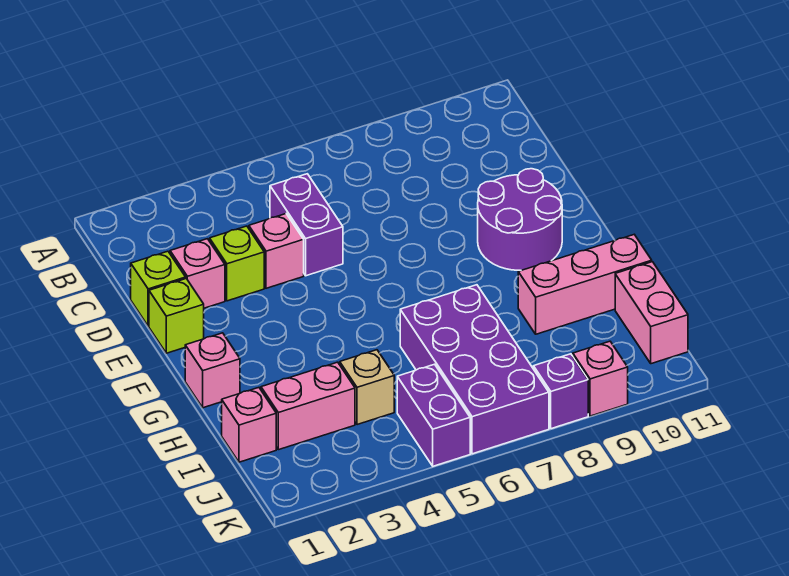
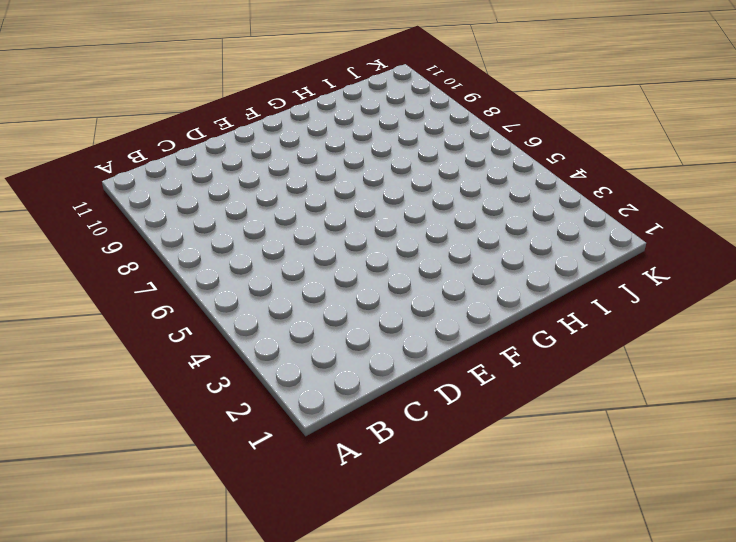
none -> purple 1x2 brick [270,174,343,276]
none -> lime 1x1 brick [131,251,186,326]
none -> pink 1x1 brick [170,239,225,308]

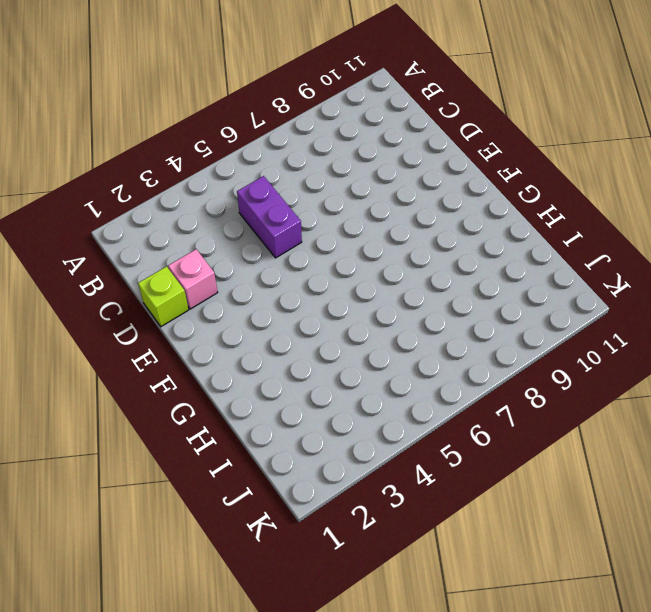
none -> lime 1x1 brick [210,226,264,301]
none -> pink 1x1 brick [249,214,304,288]
none -> lime 1x1 brick [149,279,204,353]

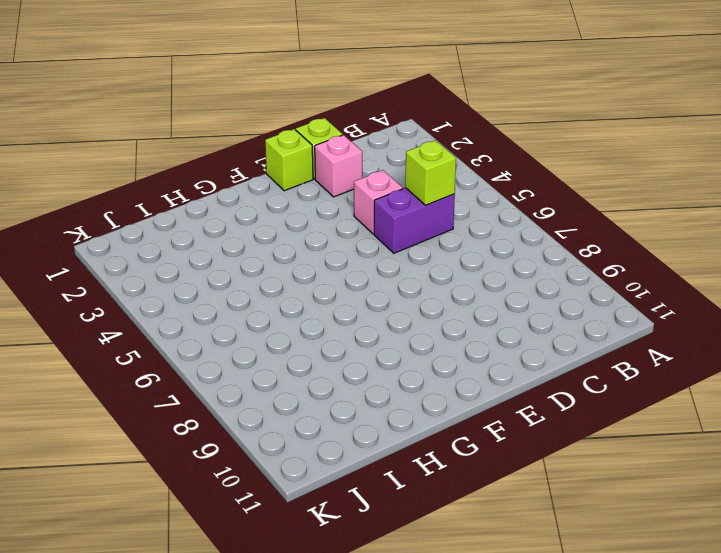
lime 1x1 brick [405,140,456,205] -> lime 1x1 brick moved to [210,226,264,301]
none -> purple 2x2 round brick [478,169,562,270]
none -> pink 1x1 brick [185,333,240,408]
none -> purple 2x4 brick [400,285,549,454]

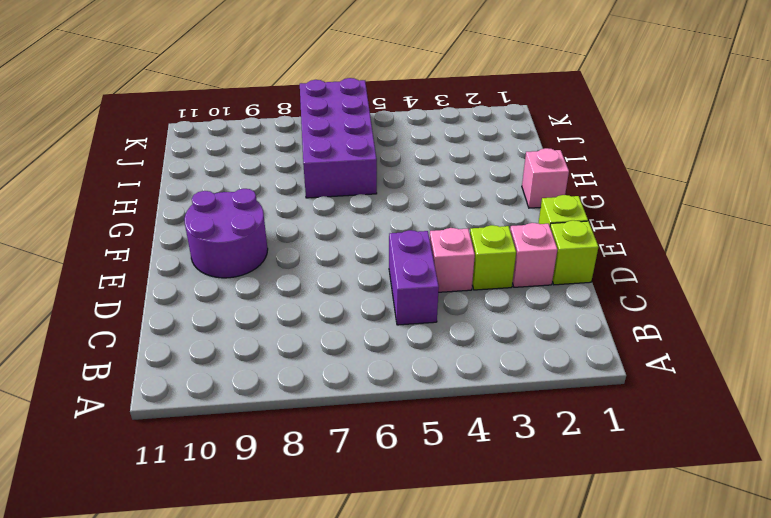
none -> pink 1x3 brick [518,235,652,334]
none -> pink 1x1 brick [222,388,276,462]
none -> pink 1x2 brick [261,362,355,450]

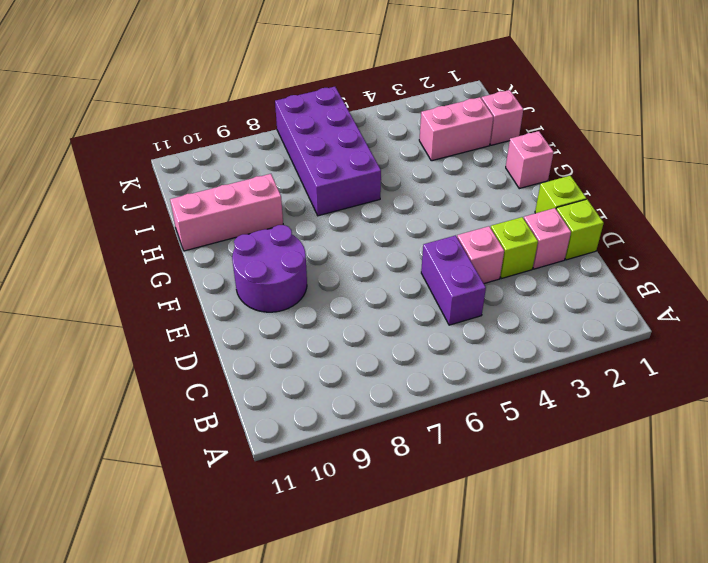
none -> tan 1x1 brick [340,350,394,425]
none -> pink 1x2 brick [615,262,688,364]
none -> purple 1x2 brick [397,364,470,466]

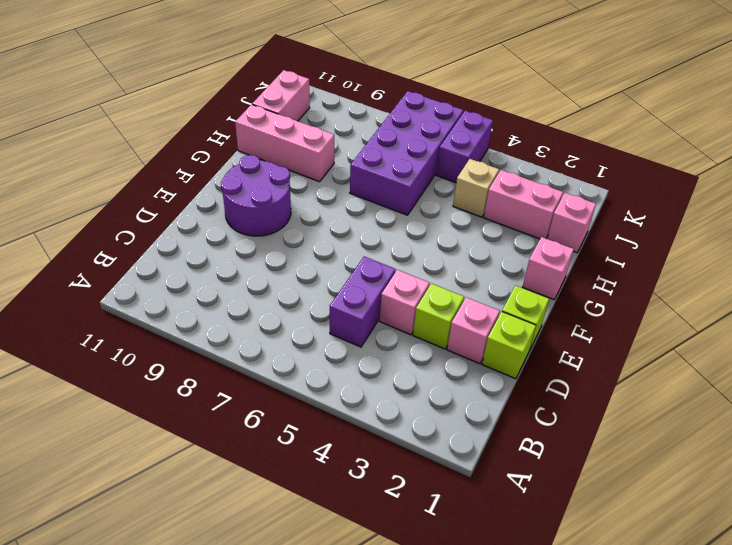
none -> purple 1x1 brick [533,354,588,429]
none -> pink 1x1 brick [573,341,628,416]

